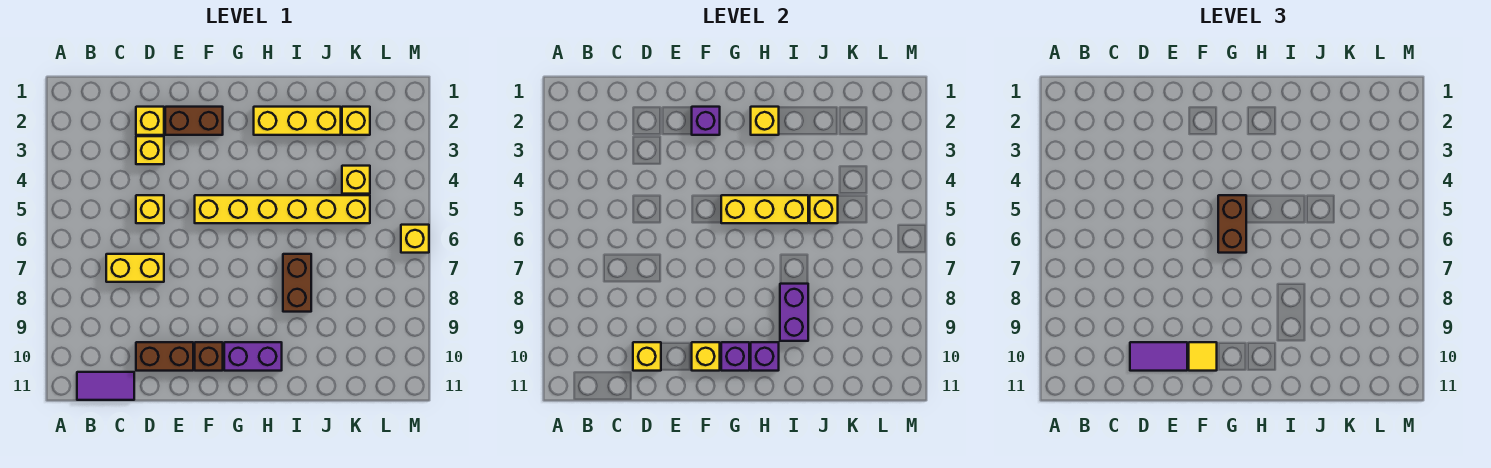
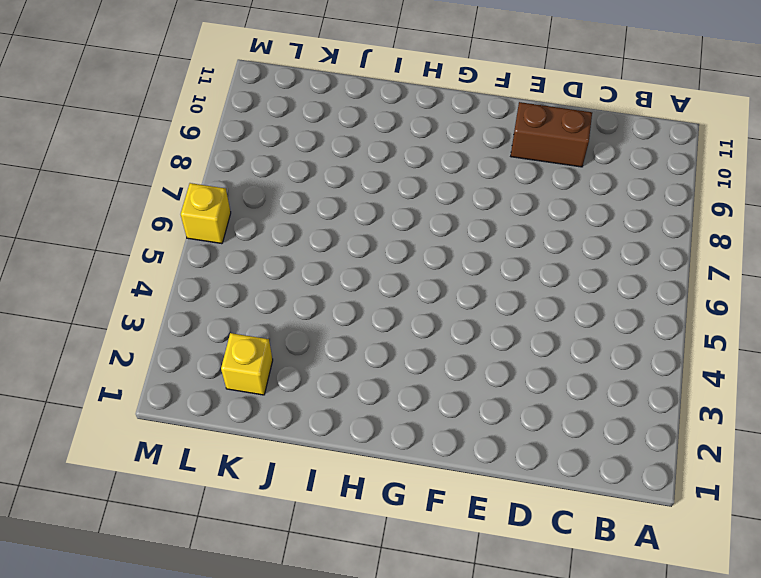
none -> purple 1x2 tile [77,372,134,400]
none -> yellow 1x2 brick [106,254,164,282]
none -> yellow 1x1 brick [136,107,164,135]

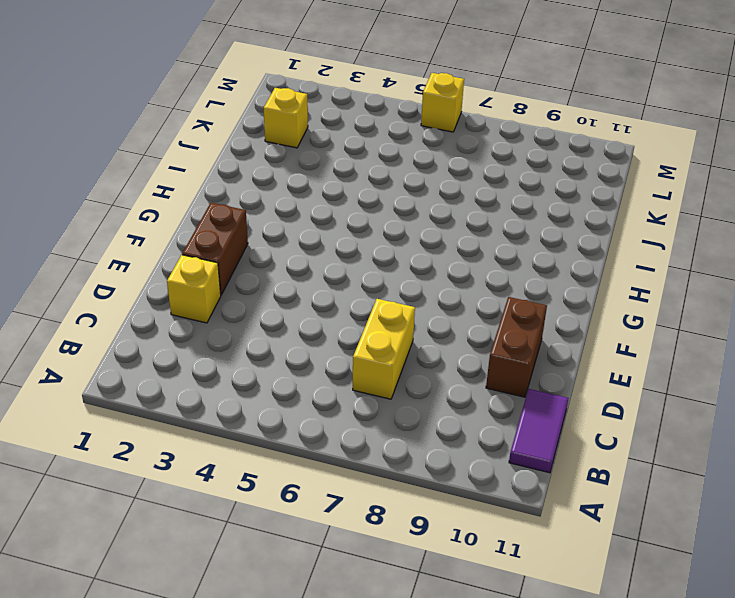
none -> yellow 1x1 brick [136,136,164,164]
none -> yellow 1x1 brick [136,195,164,223]
none -> yellow 1x6 brick [195,195,370,223]

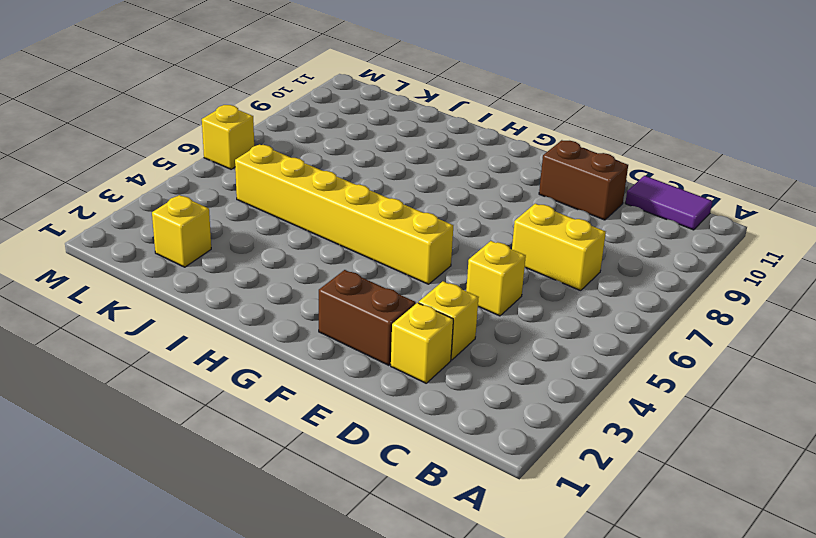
none -> brown 1x1 brick [195,342,223,371]
none -> purple 1x2 brick [224,342,282,371]
none -> yellow 1x3 brick [254,107,341,135]

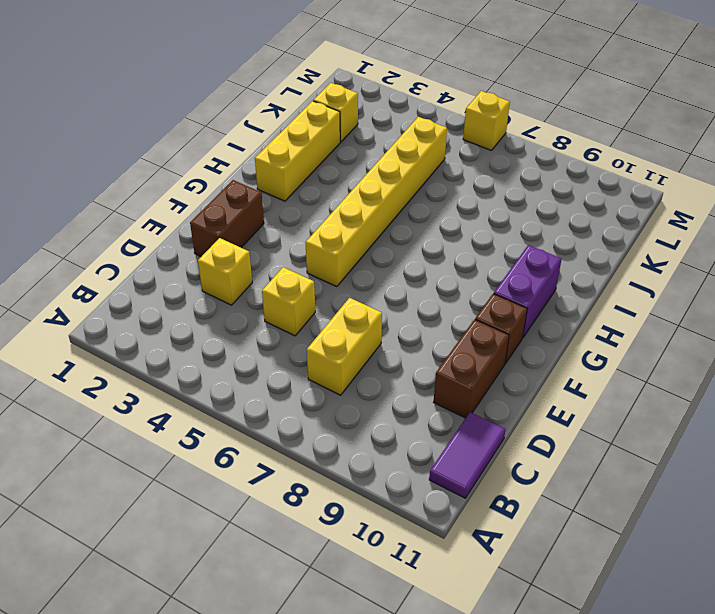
none -> yellow 1x1 brick [136,107,164,135]
none -> brown 1x2 brick [283,254,311,312]
none -> yellow 1x1 brick [342,166,370,194]

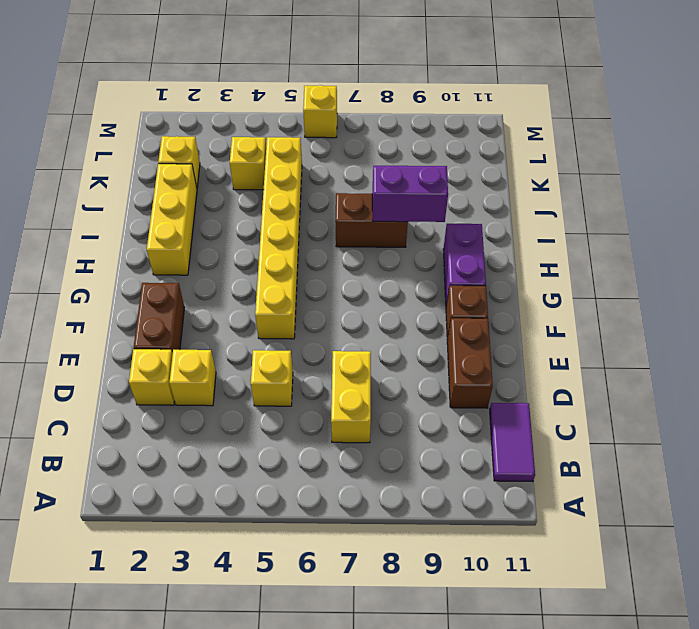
none -> yellow 1x1 brick [633,342,661,371]
none -> purple 1x1 brick [692,107,720,135]
none -> yellow 1x1 brick [692,342,720,371]

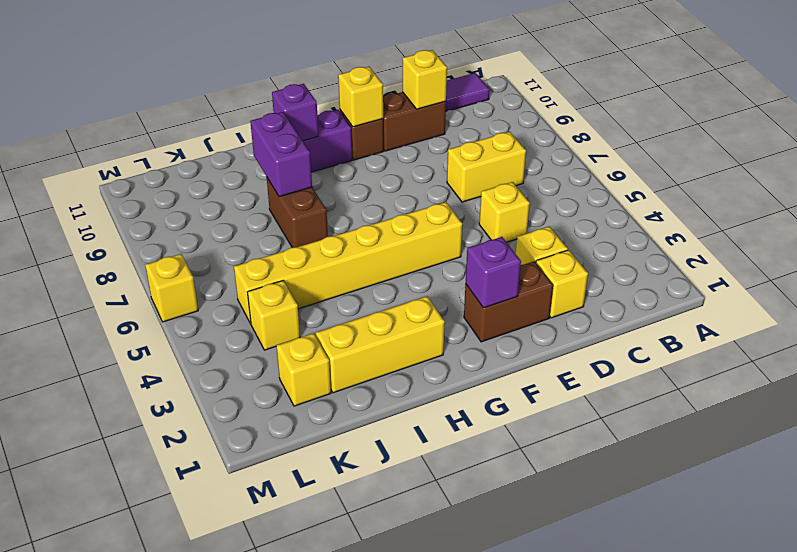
none -> yellow 1x3 brick [721,195,808,223]
none -> purple 1x1 brick [721,342,749,371]
none -> yellow 1x1 brick [751,107,779,135]

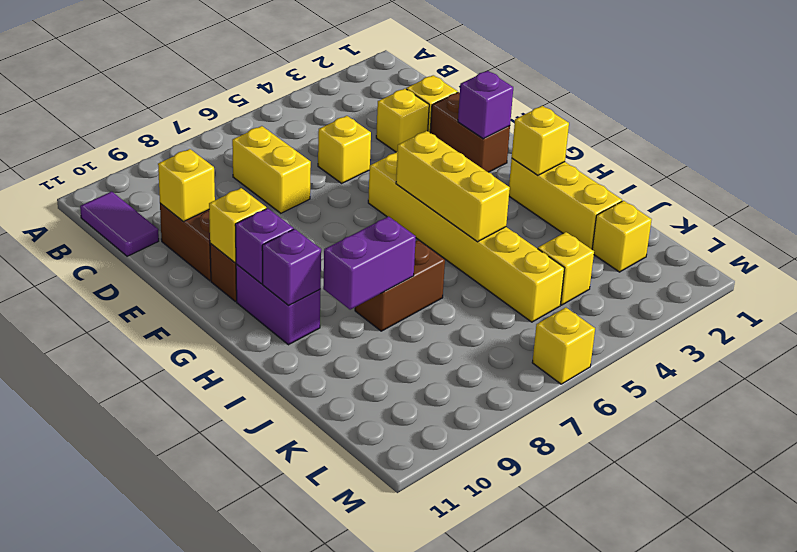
none -> yellow 1x1 brick [810,195,838,223]
none -> purple 1x2 tile [1130,342,1187,371]
none -> yellow 1x1 tile [1189,342,1217,371]

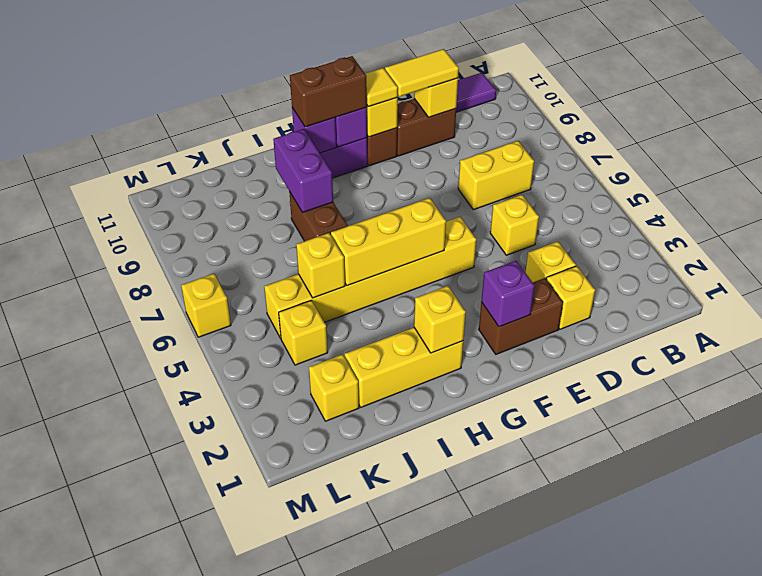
yellow 1x2 tile [385,49,459,97] -> purple 1x2 tile [1130,342,1187,371]
brown 1x2 brick [290,56,367,127] -> brown 1x2 brick turned to [1218,195,1246,253]

